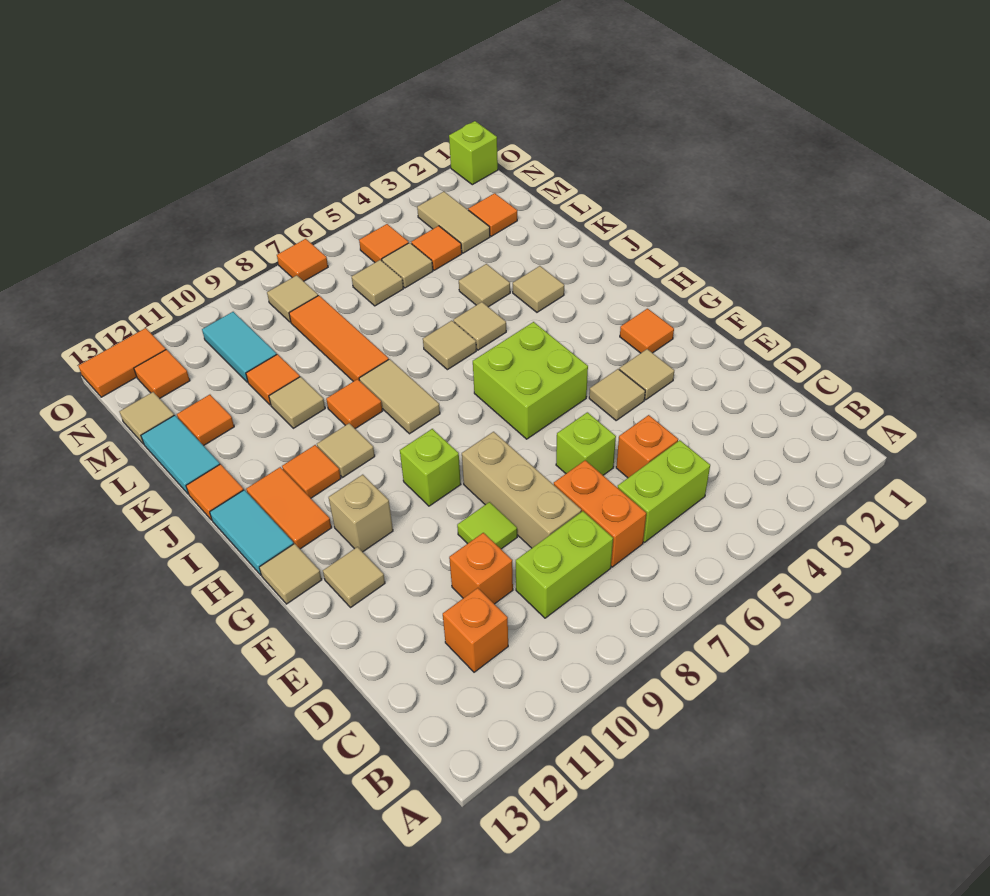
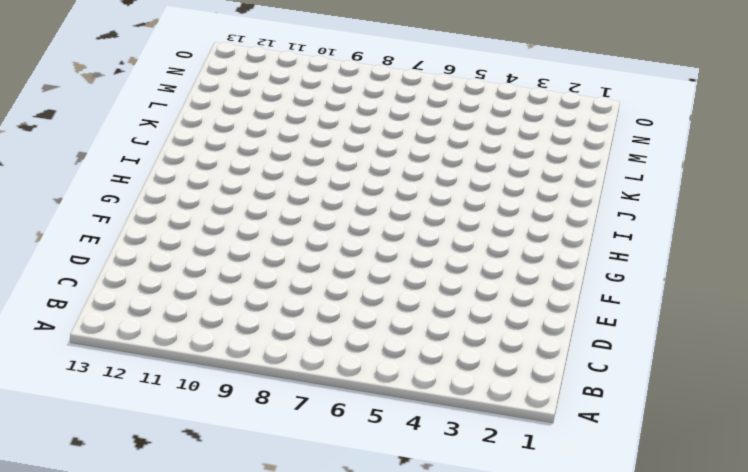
none -> lime 1x2 brick [618,440,710,542]
none -> orange 1x2 brick [554,460,646,567]
none -> lime 1x2 brick [516,511,613,618]
none -> orange 1x1 brick [443,588,508,672]

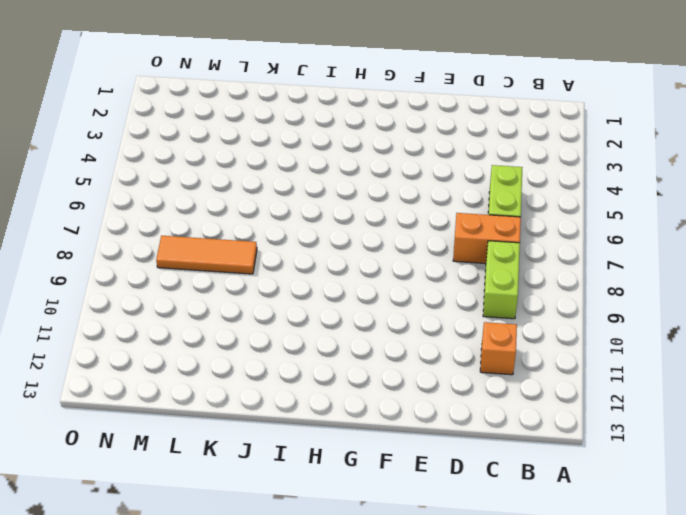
none -> orange 1x1 brick [616,415,678,478]
none -> tan 1x3 brick [462,432,581,548]
none -> orange 1x1 brick [449,533,513,604]
none -> lime 1x1 brick [556,412,616,475]

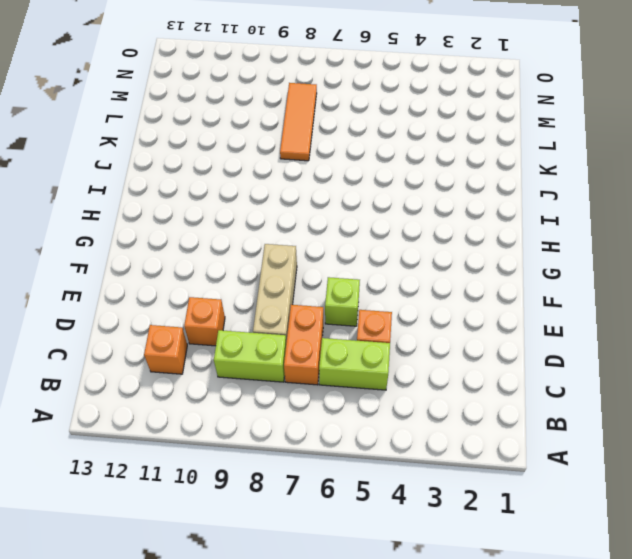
none -> lime 1x1 tile [457,502,517,549]
none -> tan 1x1 tile [619,349,674,400]
none -> tan 1x1 tile [589,369,645,420]
none -> tan 1x1 tile [323,547,385,608]

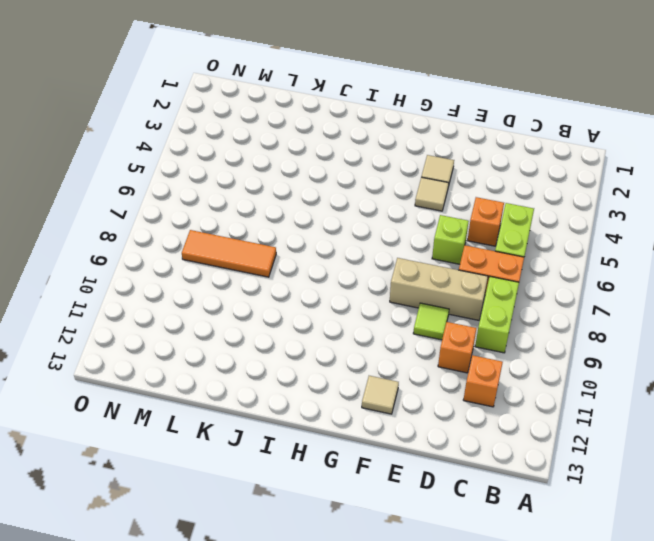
none -> orange 1x1 tile [620,309,674,353]
none -> lime 2x2 brick [473,322,588,439]
none -> lime 1x1 brick [400,429,461,506]
none -> tan 1x1 brick [329,475,393,552]

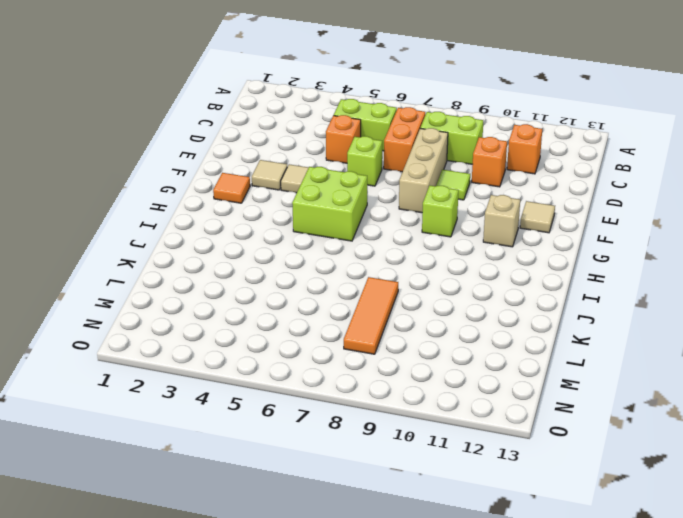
none -> tan 1x1 tile [259,544,322,604]
none -> orange 1x2 tile [246,467,332,549]
none -> cyan 1x2 tile [210,490,294,575]
none -> tan 1x2 tile [359,359,440,434]

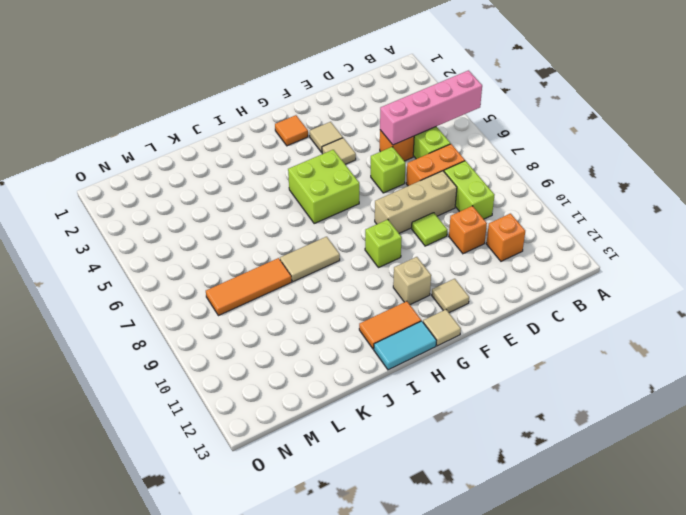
pink 1x4 brick [380,70,482,145] -> none
none -> tan 1x1 tile [317,423,375,477]
none -> orange 1x1 tile [282,445,341,498]
none -> tan 1x1 tile [513,266,564,312]
none -> tan 1x1 tile [453,302,506,350]

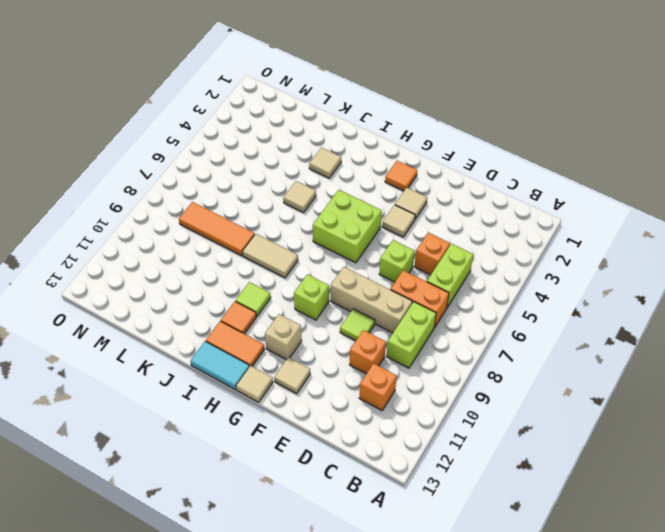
lime 1x1 tile [236,282,271,316] -> tan 1x1 tile [317,423,375,477]
none -> tan 1x1 tile [423,321,476,370]
none -> orange 1x1 tile [326,379,382,429]
none -> orange 1x1 tile [186,464,244,520]
none -> tan 1x1 tile [459,264,510,307]

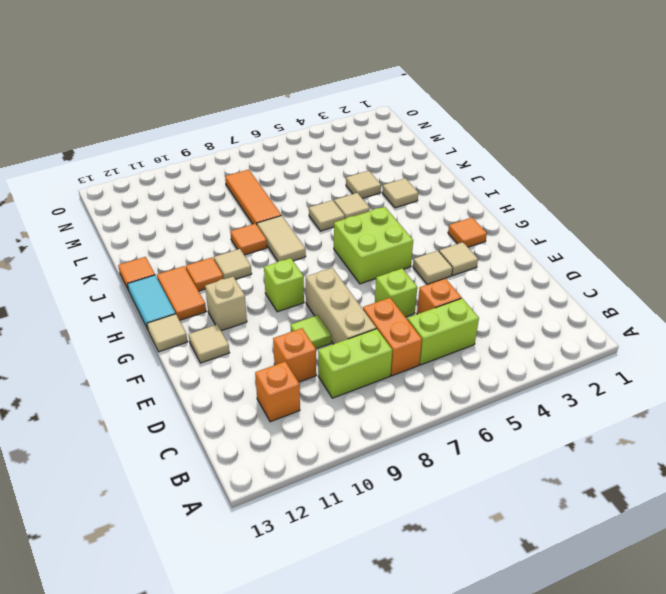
none -> tan 1x1 tile [269,377,325,428]
none -> cyan 1x2 tile [141,415,220,494]
none -> orange 1x1 tile [246,354,300,405]
none -> orange 1x1 tile [177,395,234,446]

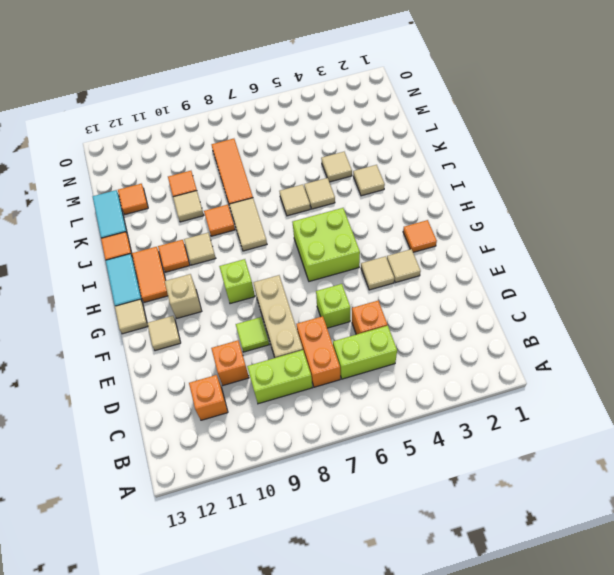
none -> orange 1x1 tile [468,193,517,236]
none -> tan 1x2 tile [417,191,490,253]
none -> orange 1x1 tile [411,226,462,270]
none -> tan 1x1 tile [382,243,433,288]

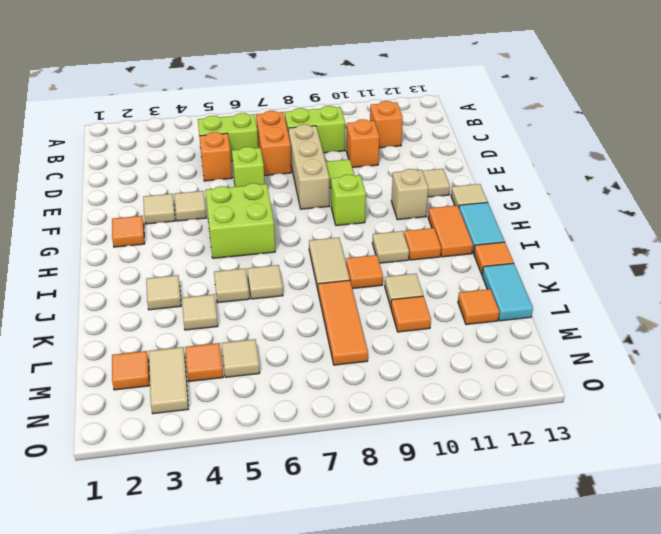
none -> tan 1x1 tile [352,260,403,306]
none -> cyan 1x2 tile [202,312,277,382]
none -> tan 1x1 tile [119,392,174,444]
none -> orange 1x1 tile [359,224,409,262]

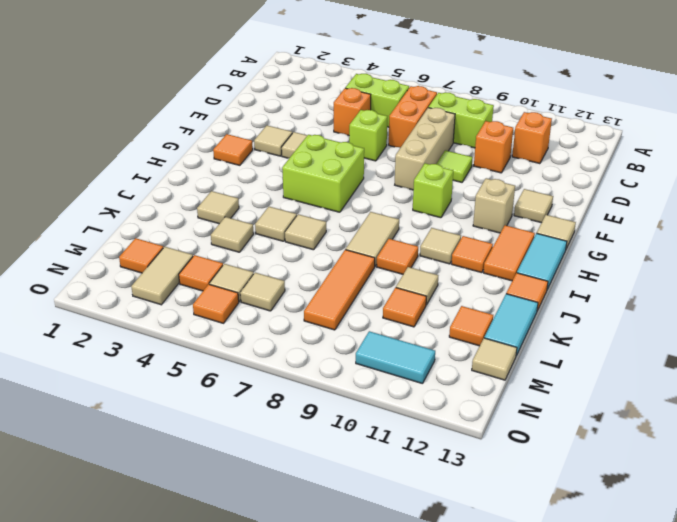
cyan 1x2 tile [356,331,435,384] -> cyan 1x2 tile turned to [202,312,277,382]
none -> tan 1x1 tile [267,275,318,322]
none -> orange 1x1 tile [134,350,190,399]
none -> lime 1x1 brick [449,121,498,185]
none -> orange 1x1 tile [277,239,328,281]

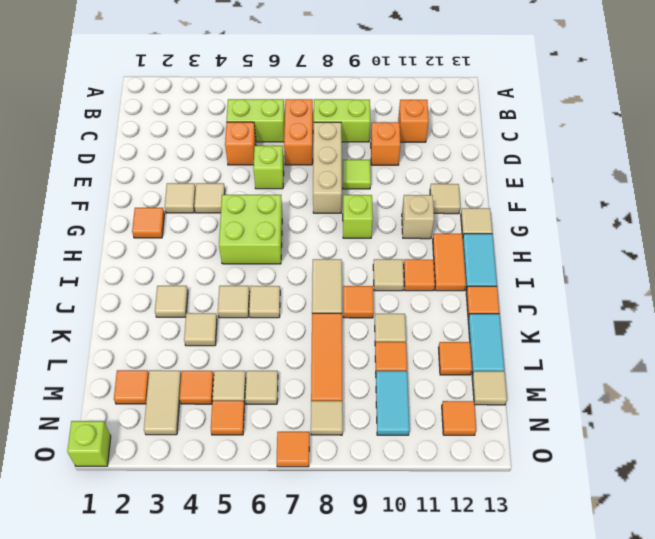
none -> orange 1x2 tile [78,328,166,397]

